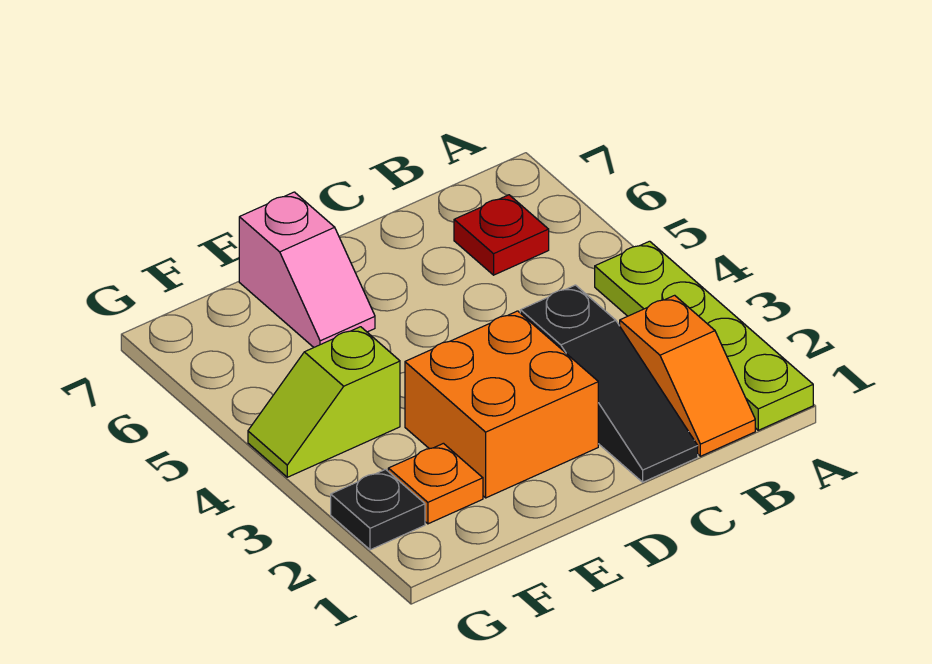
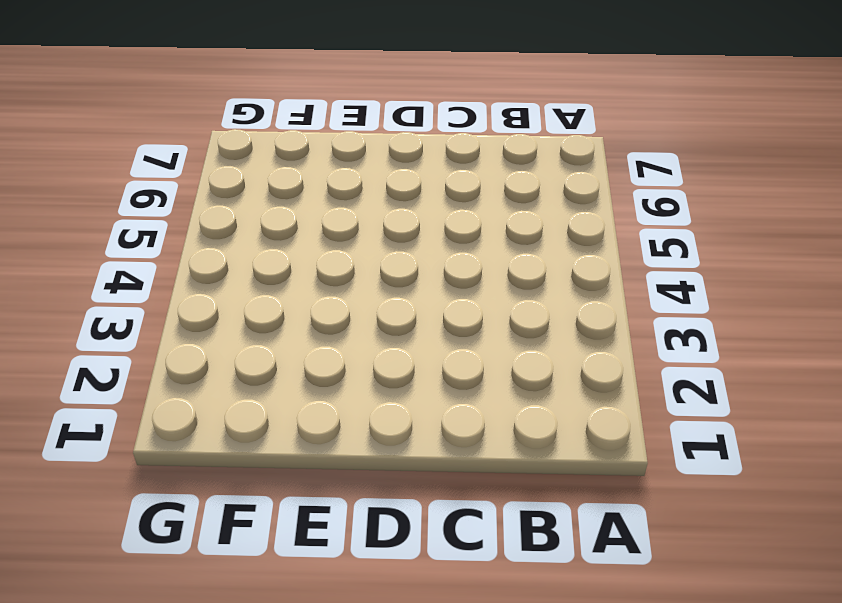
none -> lime 1x4 plate [595,241,813,430]
none -> orange 1x2 slope [620,295,755,456]

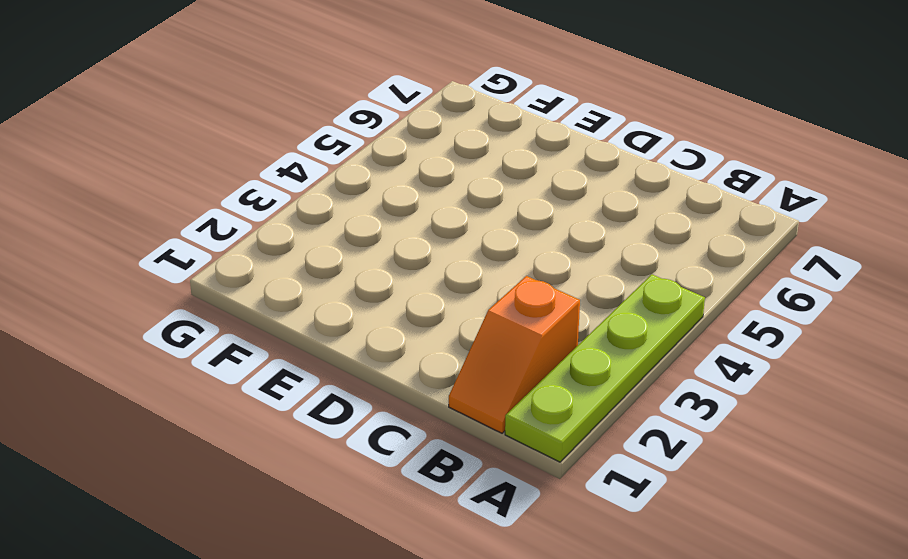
none -> red 1x1 plate [454,195,549,275]
none -> black 1x3 slope [520,285,698,482]

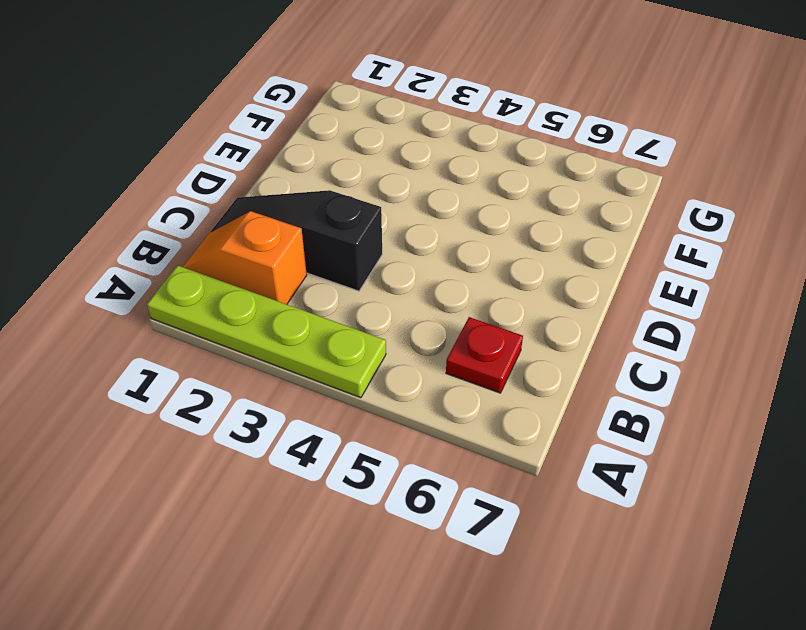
none -> orange 2x2 brick [405,311,598,498]
none -> pink 1x2 slope [239,192,375,347]

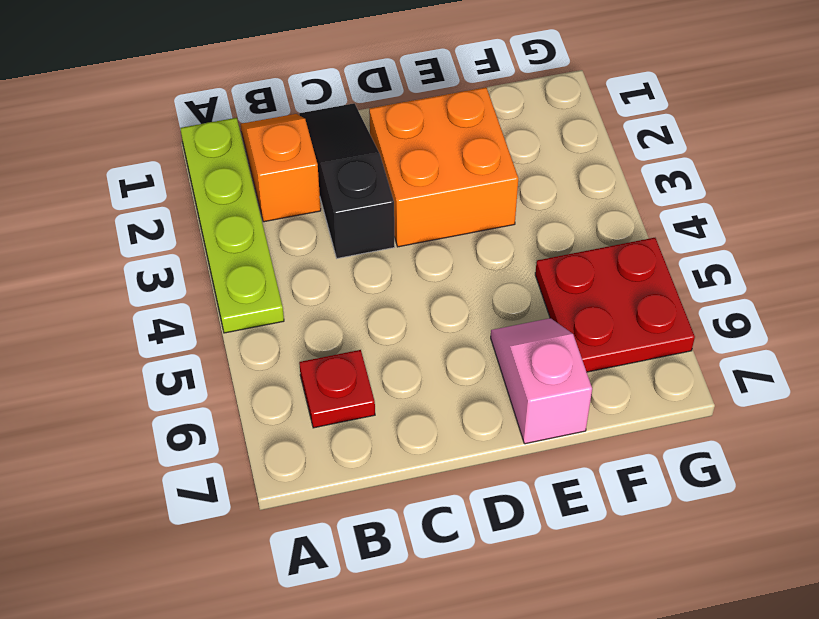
red 2x2 plate [535,238,695,372] -> none
none -> orange 1x1 plate [388,443,483,524]
none -> lime 1x2 slope [248,327,400,477]

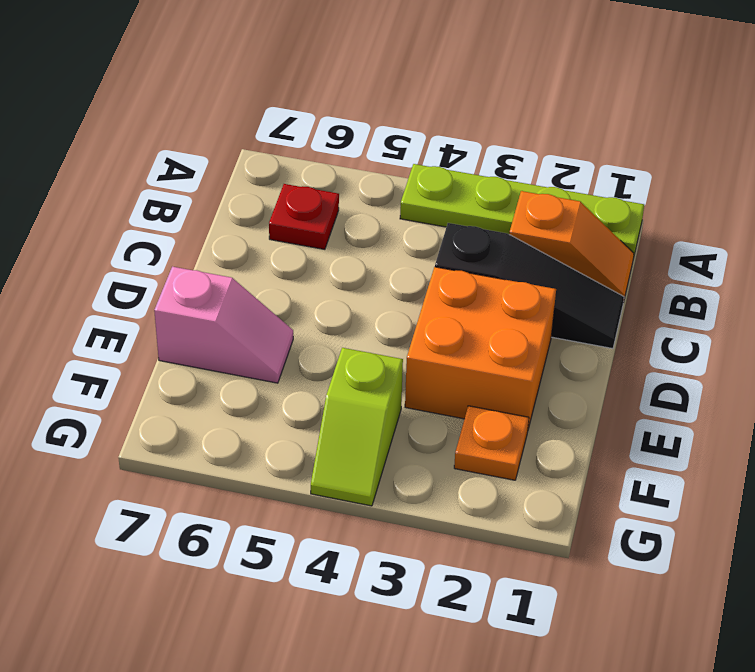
none -> black 1x1 plate [331,469,425,550]

